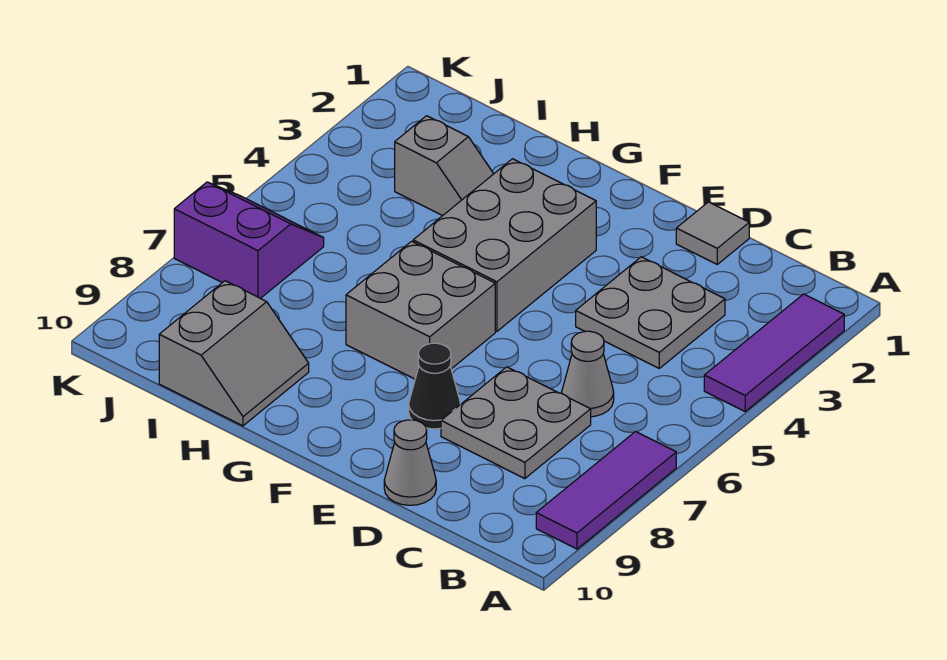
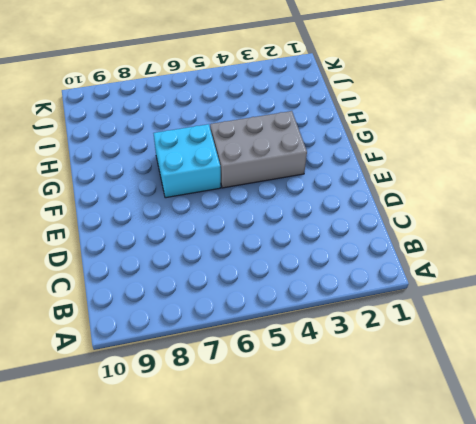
cyan 2x2 brick [153,124,221,198] -> grey 2x2 brick [346,241,495,379]
none -> purple 1x3 tile [704,294,844,411]
none -> purple 1x3 tile [536,432,676,549]
none -> grey 2x2 plate [576,257,725,368]

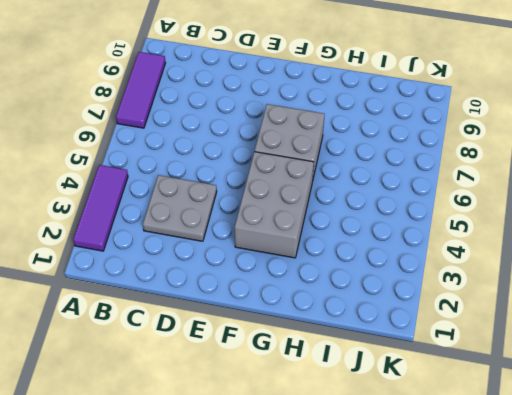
none -> grey 1x1 cone [562,331,614,417]
none -> grey 2x2 plate [441,367,591,479]
none -> grey 1x1 tile [676,202,749,264]

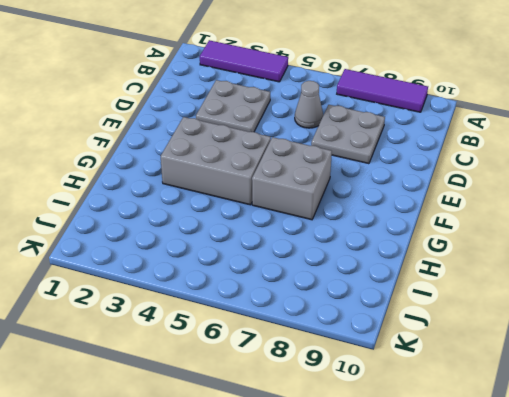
none -> grey 1x1 tile [676,202,749,264]
none -> grey 1x1 cone [384,420,436,505]
none -> black 1x1 cone [409,343,461,429]

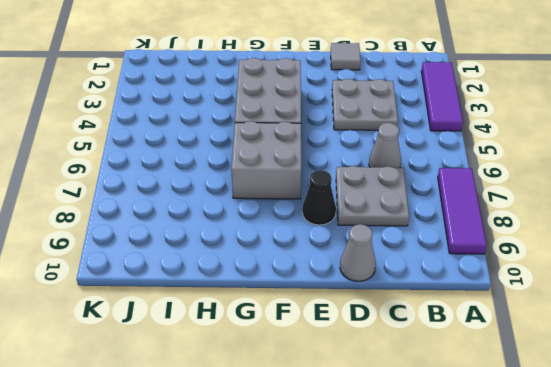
none -> grey 1x2 slope [395,116,494,216]
none -> grey 2x2 slope [159,281,309,426]
none -> purple 2x2 slope [174,182,324,298]

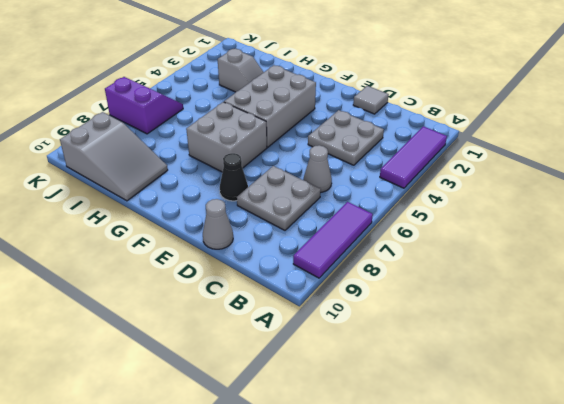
grey 2x3 slope [60,112,168,201] -> grey 2x2 slope [159,281,309,426]

